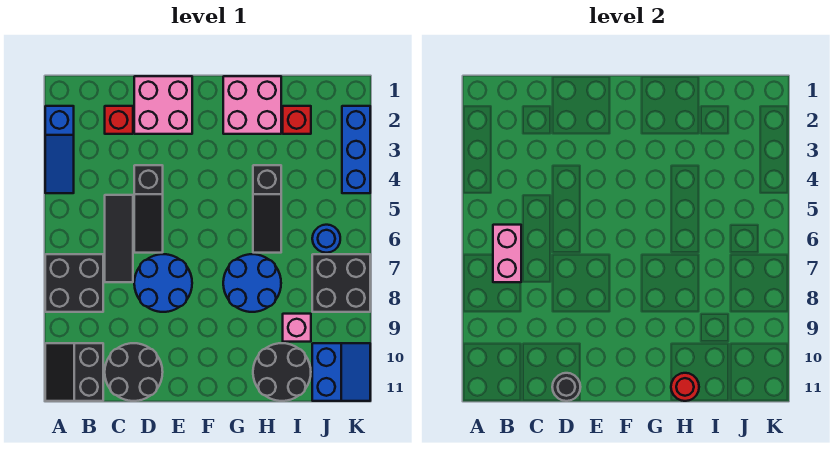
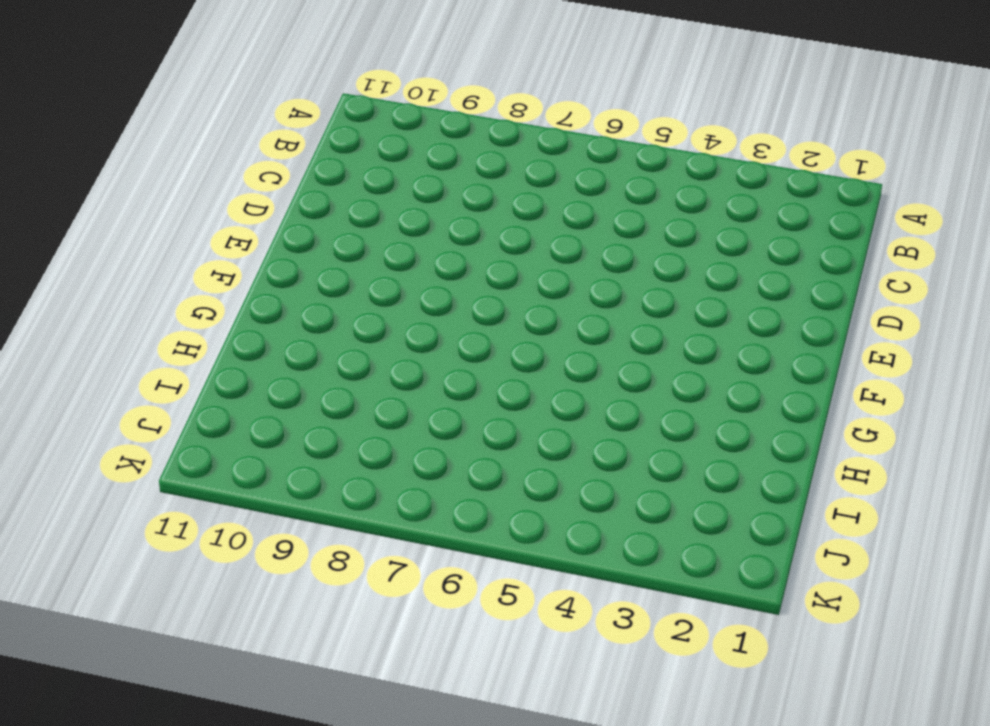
none -> blue 1x3 slope [45,106,74,193]
none -> black 2x2 brick [45,254,103,312]
none -> black 2x2 slope [45,343,103,401]

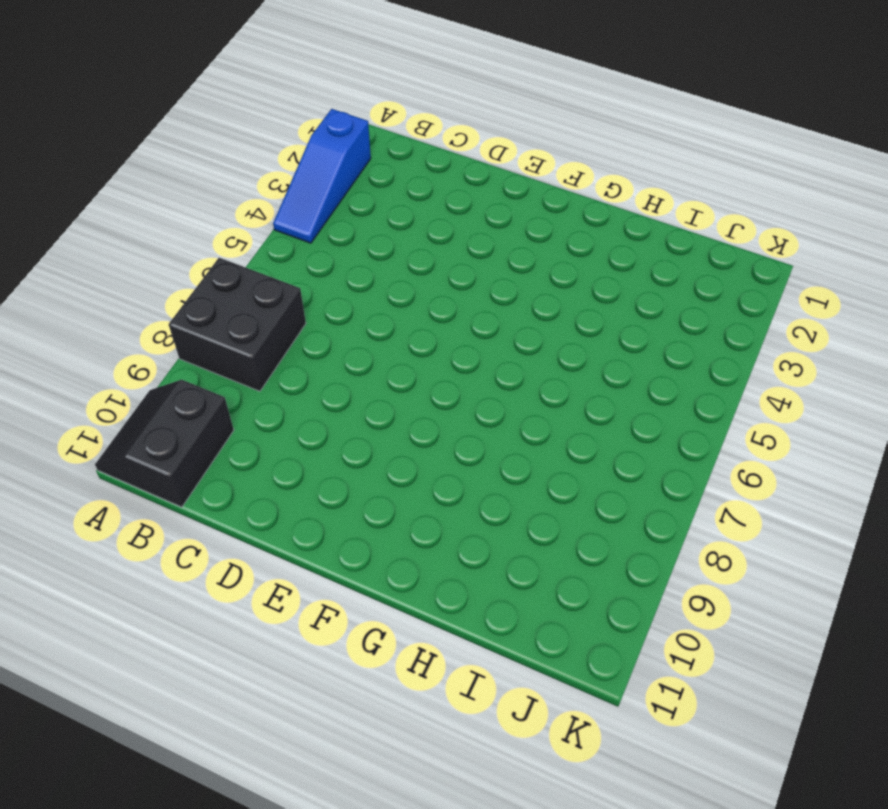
none -> red 1x1 brick [105,106,133,134]
none -> black 1x3 tile [105,195,133,282]
none -> black 2x2 round brick [105,343,163,401]

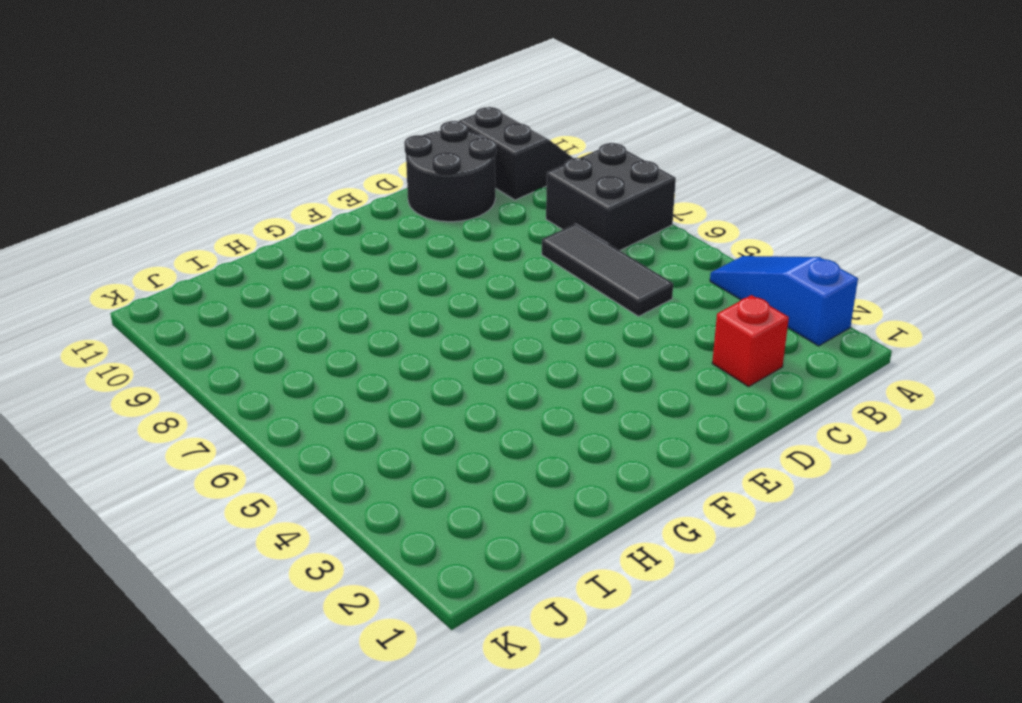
none -> pink 2x2 brick [134,76,192,134]
none -> black 1x3 slope [134,165,163,253]
none -> blue 2x2 round brick [134,254,192,312]

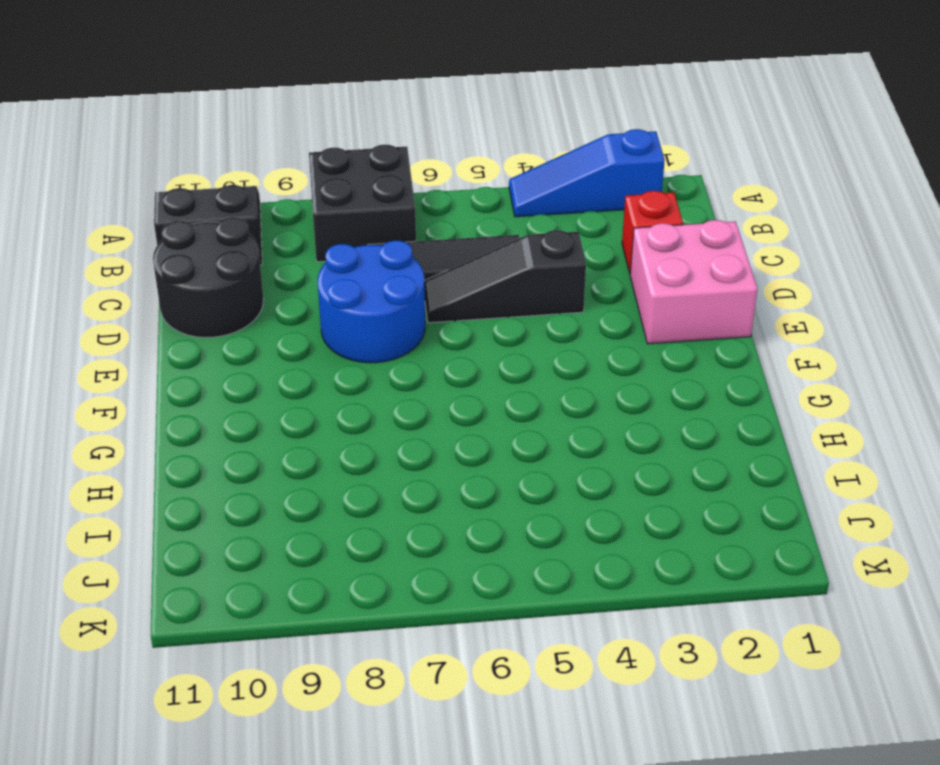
none -> pink 2x2 brick [223,76,281,134]
none -> blue 2x2 round brick [223,254,281,312]
none -> black 1x3 slope [253,165,281,253]

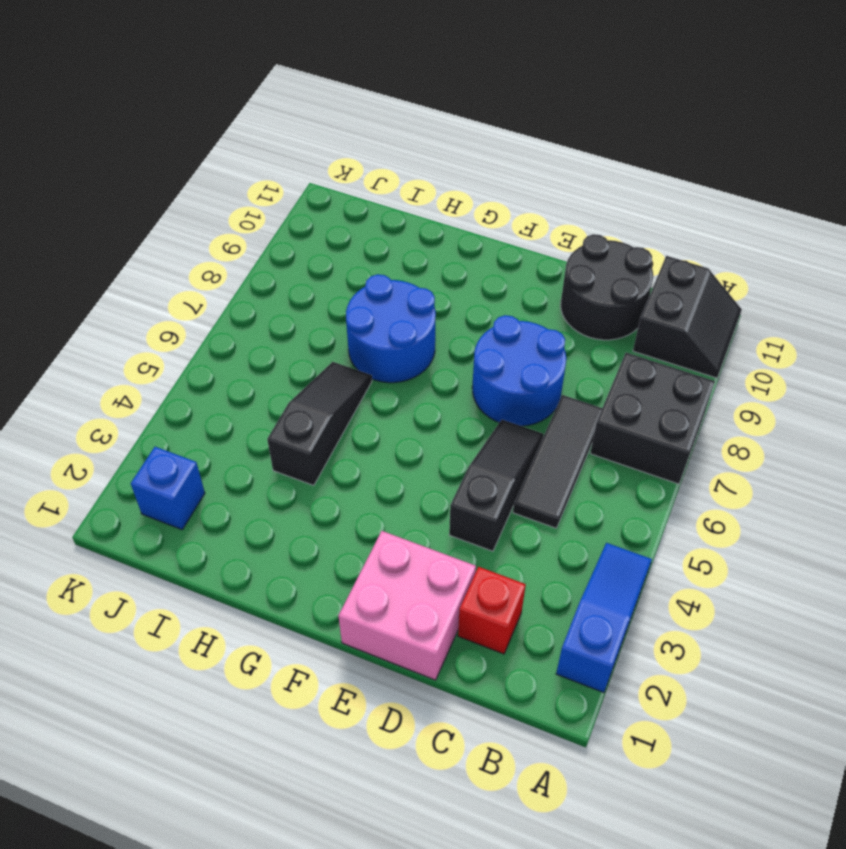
blue 1x1 brick [131,447,205,530] -> none
none -> pink 2x2 brick [223,76,281,134]
none -> black 2x2 round brick [253,343,311,401]
none -> red 1x1 brick [283,106,311,134]

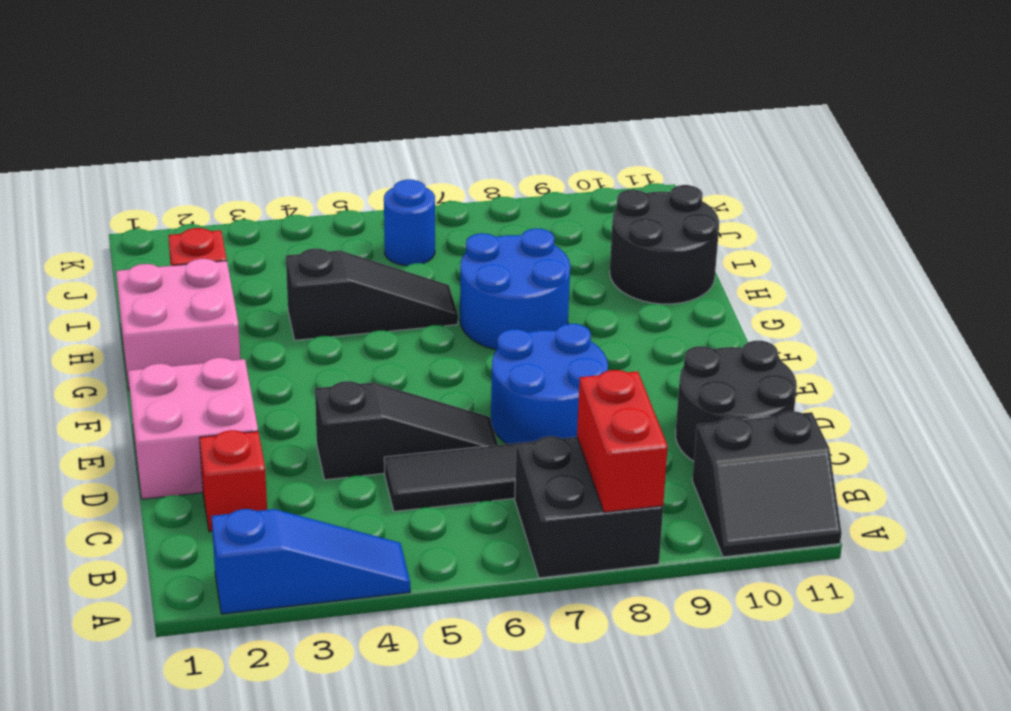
red 1x2 brick [577,370,668,512] -> none
none -> pink 1x1 brick [283,314,311,342]
none -> black 2x2 brick [312,254,370,312]
none -> blue 2x2 slope [312,343,370,401]

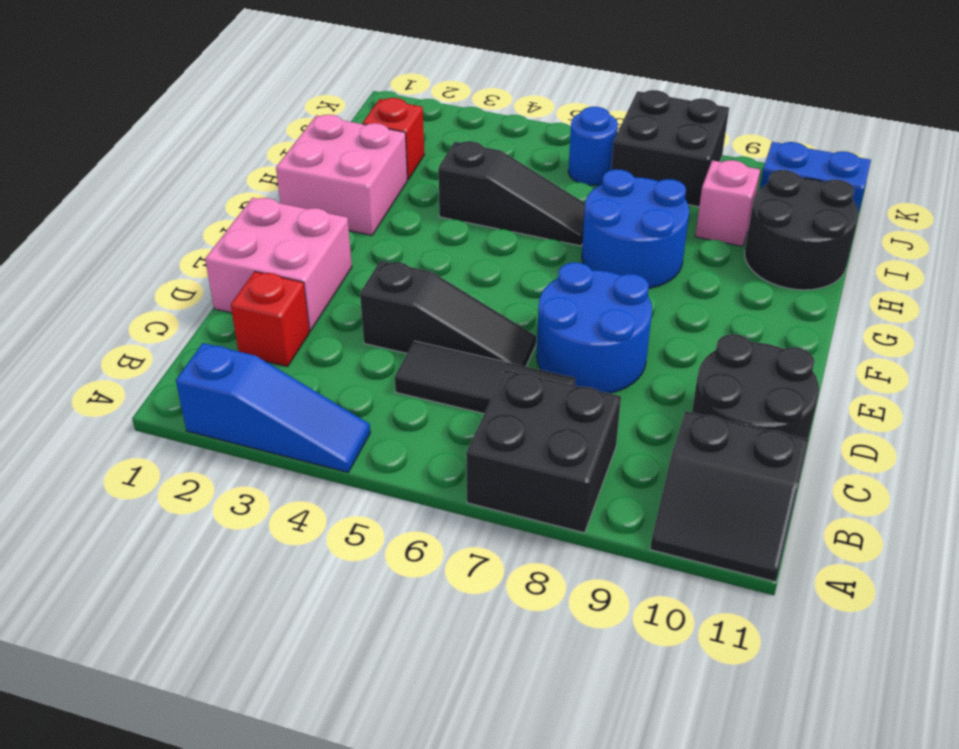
none -> blue 1x3 brick [342,106,370,193]
none -> pink 1x2 brick [493,225,521,282]
none -> black 1x1 round brick [552,373,580,401]

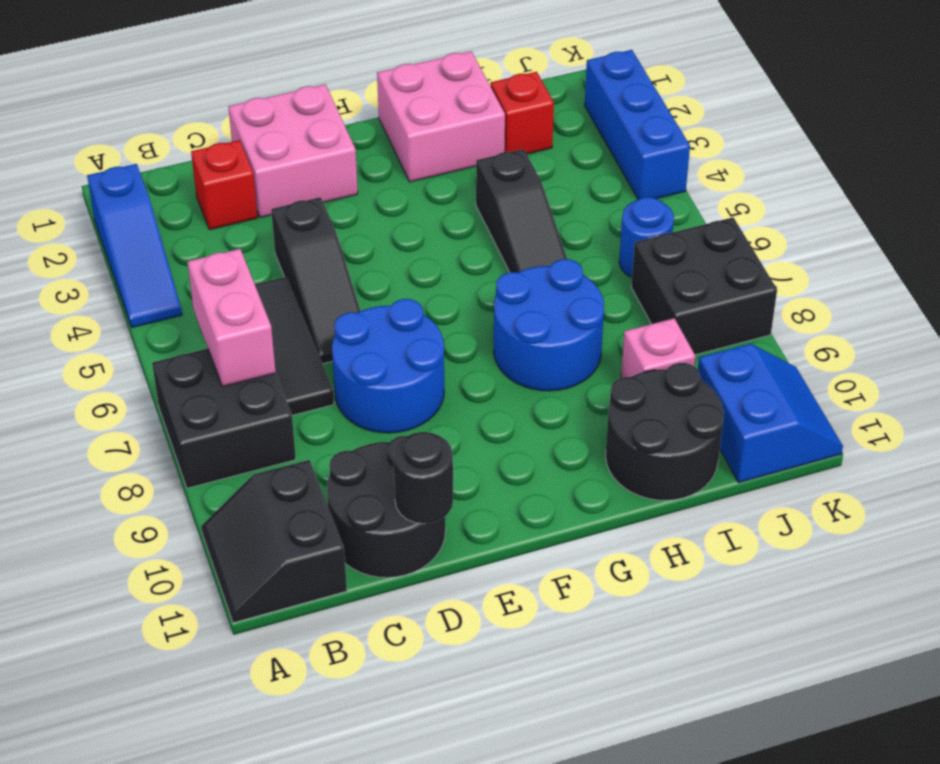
none -> red 1x1 round brick [671,373,699,401]

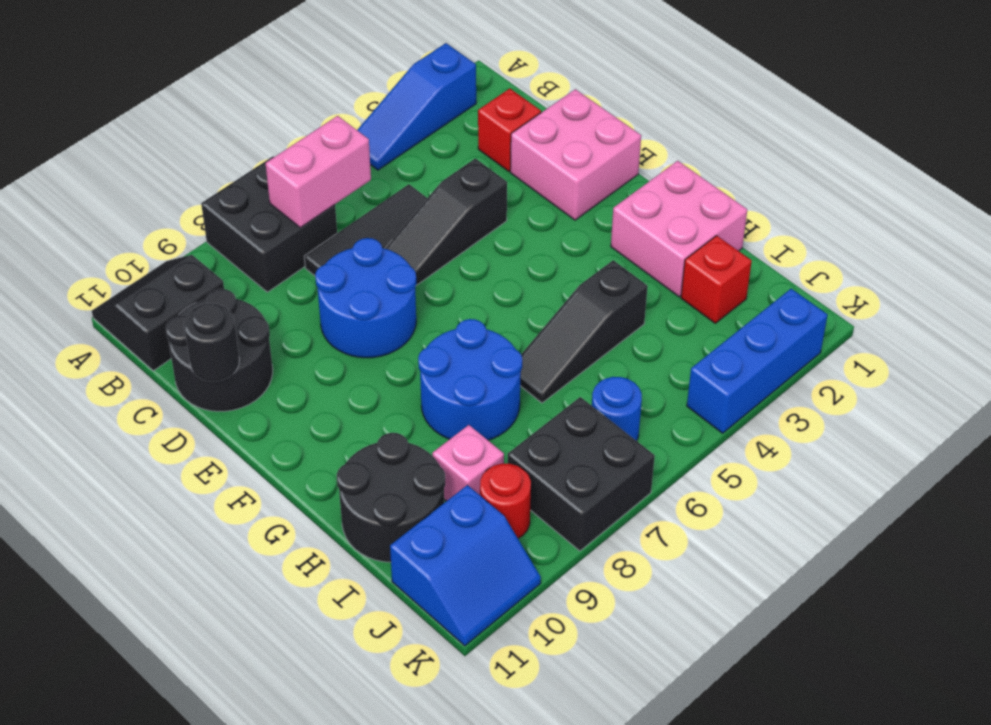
red 1x1 round brick [480,464,531,538] -> red 1x1 round brick moved to [671,373,699,401]

